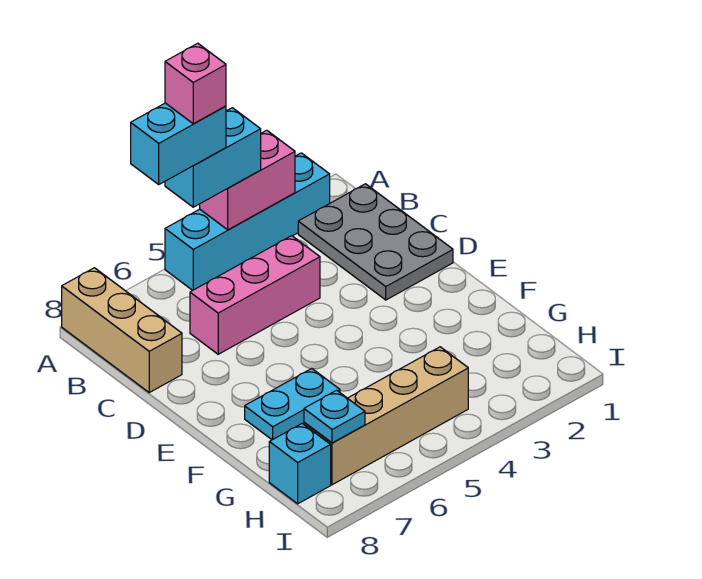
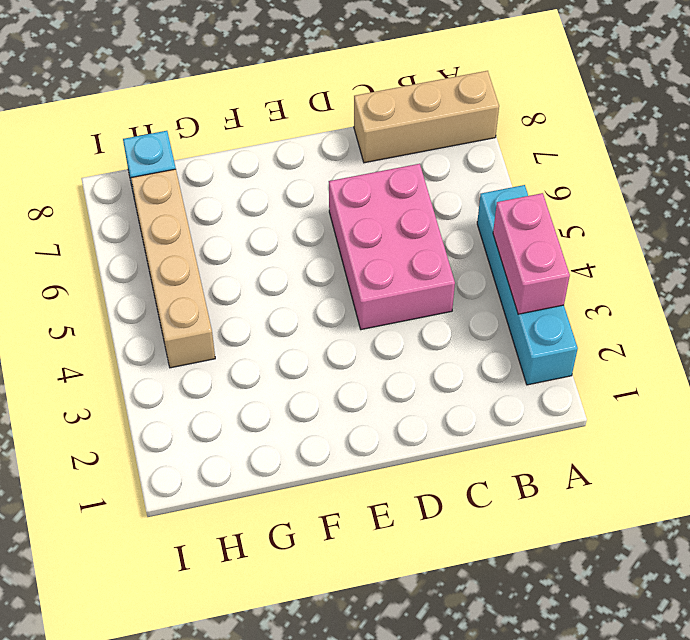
pink 2x3 brick [329,164,455,330] -> pink 1x3 brick [190,236,320,354]
none -> grey 2x3 plate [298,184,453,300]
none -> cyan 1x2 plate [245,369,340,440]
none -> cyan 1x1 plate [304,390,365,443]

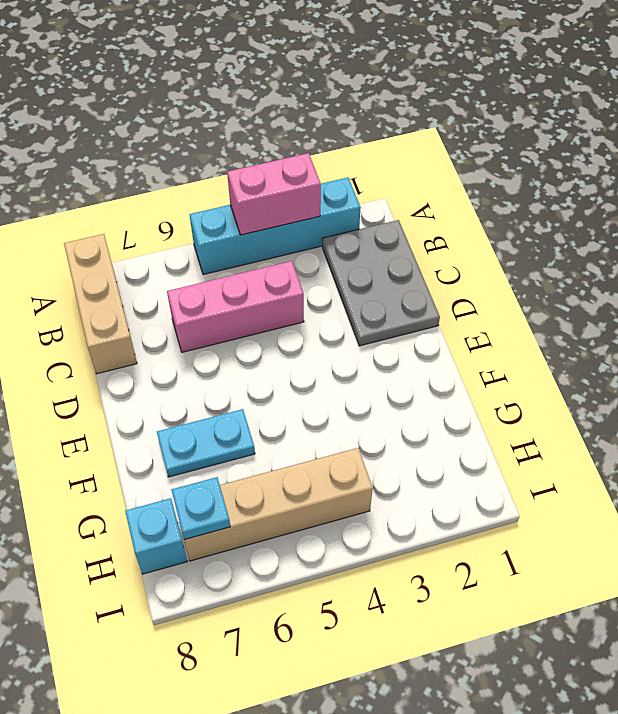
none -> cyan 1x2 brick [165,108,261,207]
none -> cyan 1x2 brick [131,103,226,184]
none -> pink 1x1 brick [165,43,226,124]

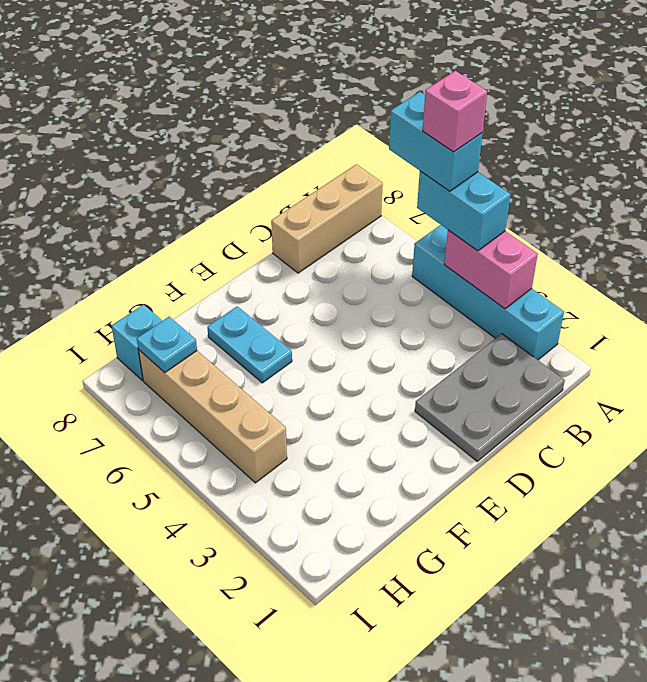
none -> pink 1x3 brick [190,236,320,354]

